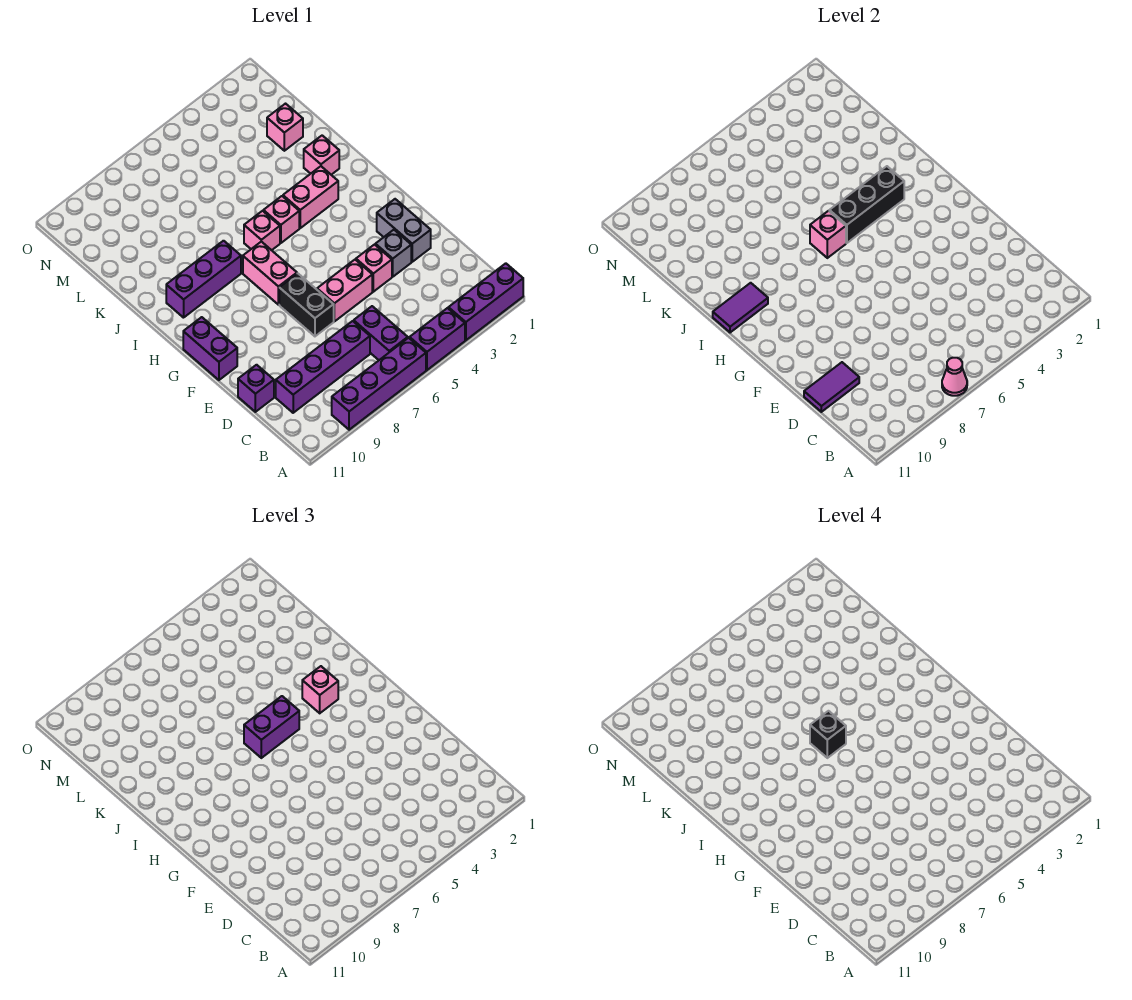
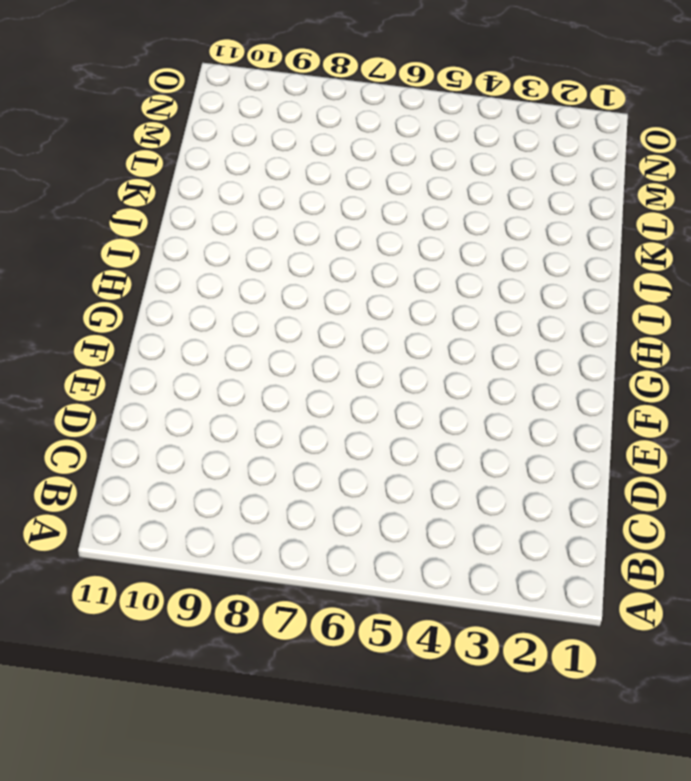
none -> purple 1x3 brick [448,263,523,340]
none -> purple 1x2 brick [410,308,465,370]
none -> purple 1x4 brick [332,338,426,430]

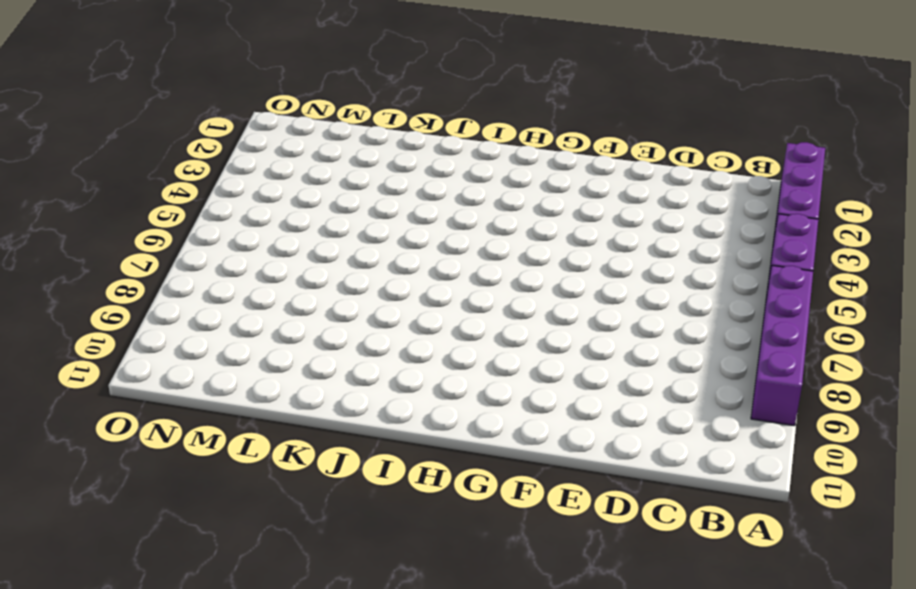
none -> purple 1x2 brick [354,306,408,360]
none -> purple 1x4 brick [276,321,370,413]
none -> purple 1x1 brick [238,365,274,412]

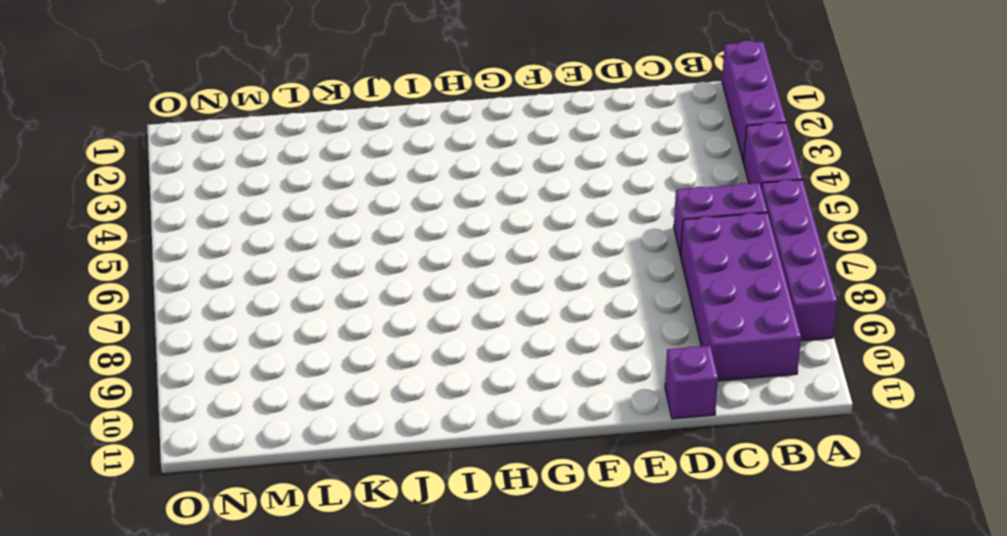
purple 2x4 brick [680,213,801,381] -> purple 1x4 brick [276,321,370,413]
none -> grey 1x2 brick [377,199,431,262]
none -> grey 1x1 brick [375,230,411,277]
none -> pink 1x1 brick [356,245,392,292]

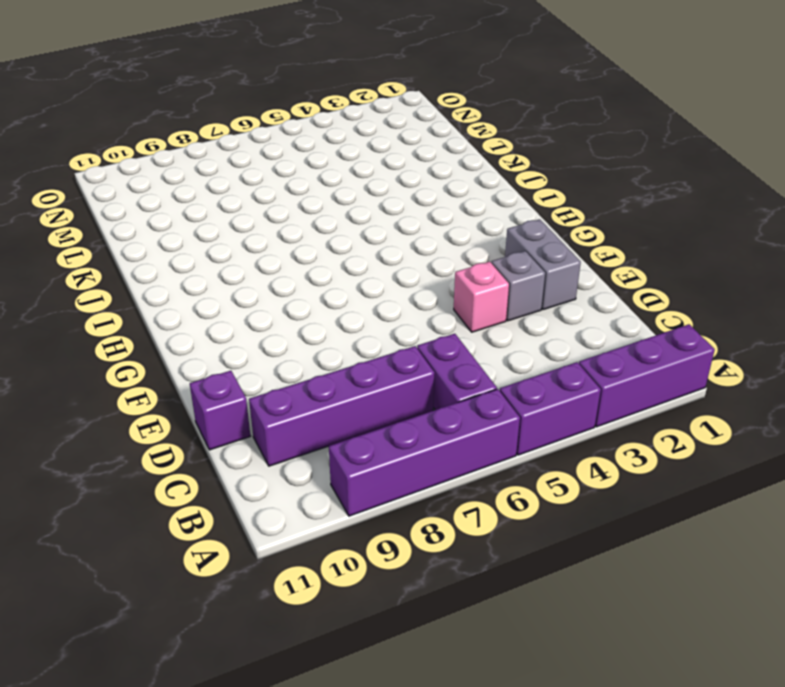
none -> pink 1x2 brick [317,260,372,321]
none -> black 1x2 brick [279,273,334,336]
none -> purple 1x2 brick [183,317,237,380]

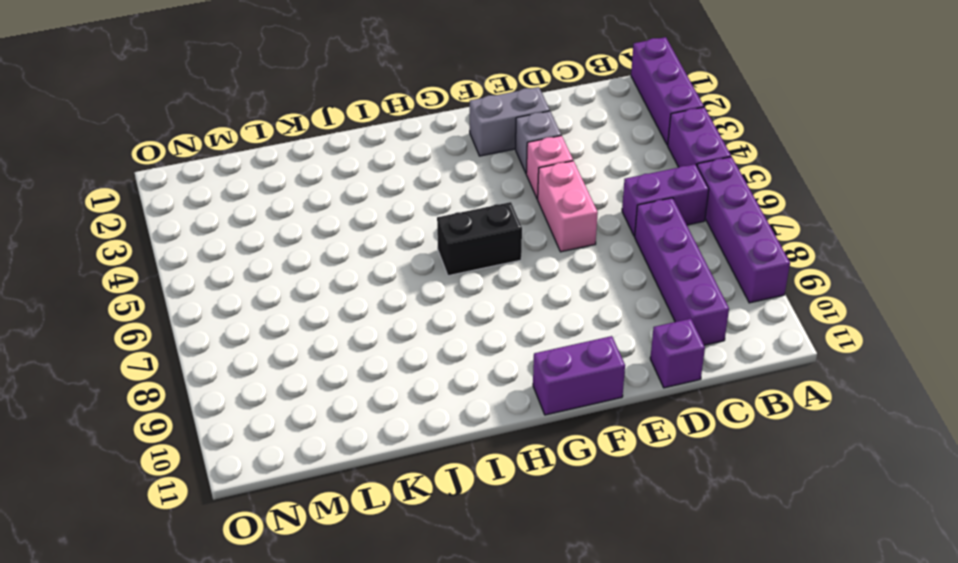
black 1x2 brick [437,202,522,276] -> black 1x2 brick moved to [279,273,334,336]
none -> pink 1x2 brick [243,242,297,305]
none -> pink 1x2 brick [283,166,338,228]
none -> pink 1x1 brick [263,196,299,243]

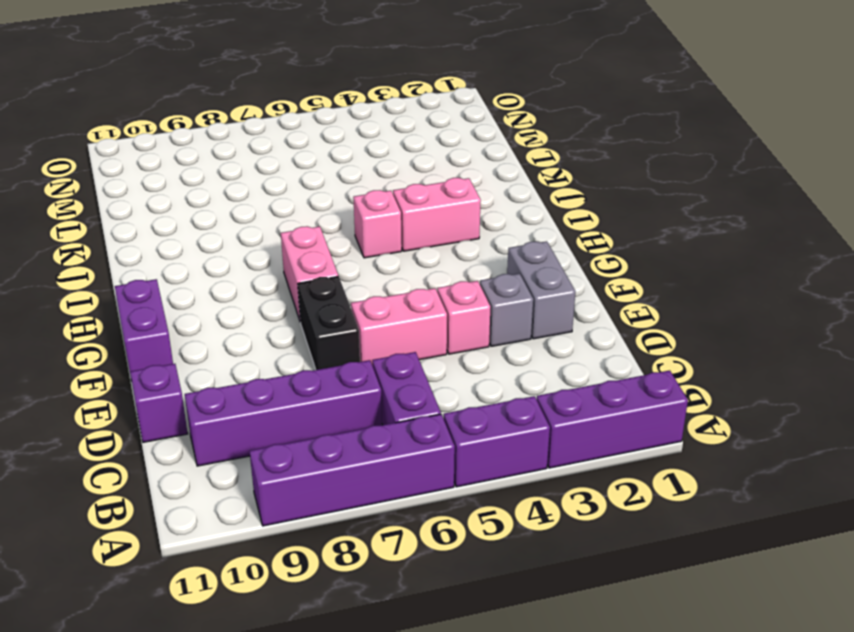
none -> pink 1x1 brick [244,211,280,250]
none -> purple 1x3 brick [166,241,241,318]
none -> pink 1x1 brick [304,136,339,175]

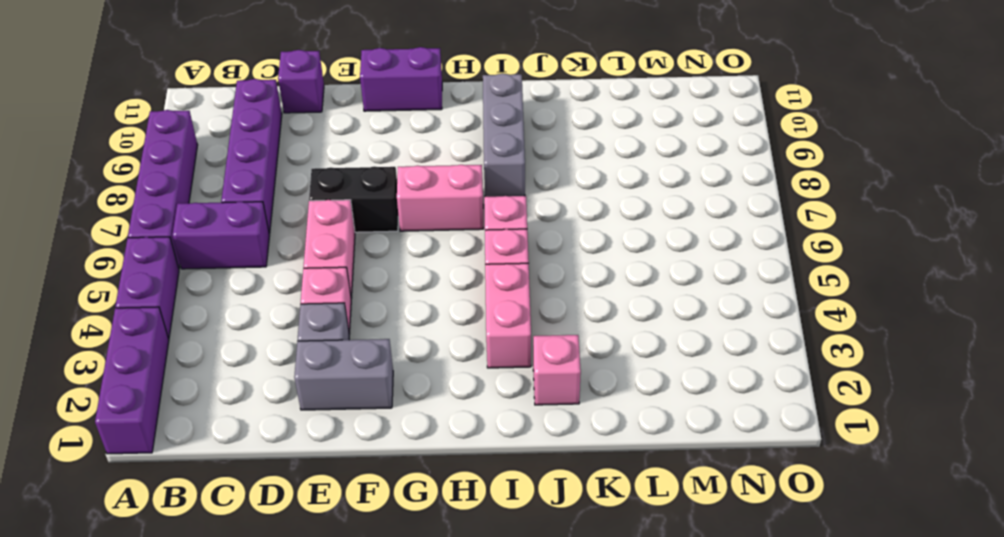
grey 1x3 brick [483,73,525,197] -> purple 1x3 brick [166,241,241,318]
none -> pink 1x1 brick [267,104,303,151]
none -> pink 1x1 cone [942,358,967,396]
none -> purple 1x2 tile [804,362,859,412]

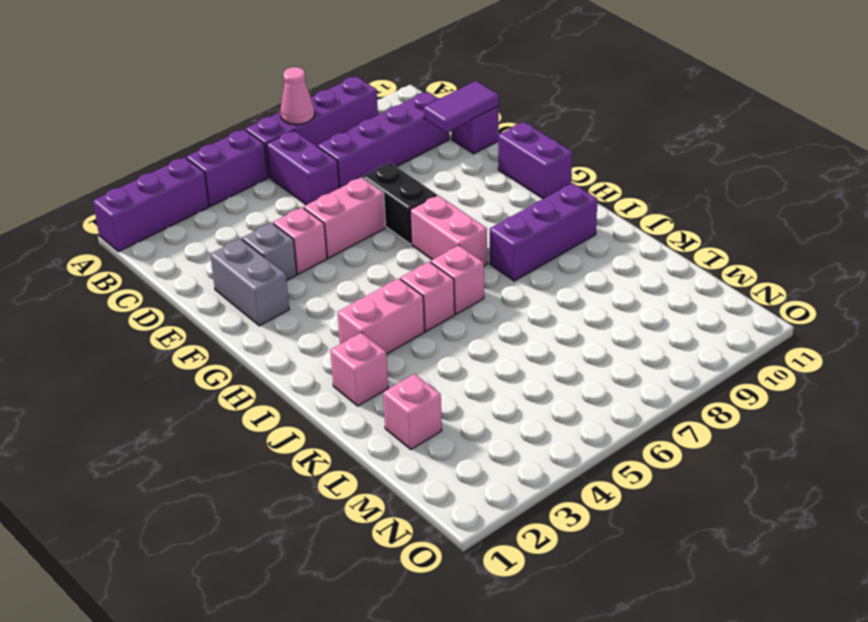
none -> black 1x3 brick [829,166,904,243]
none -> pink 1x1 brick [810,211,846,258]
none -> purple 1x2 tile [713,283,768,333]

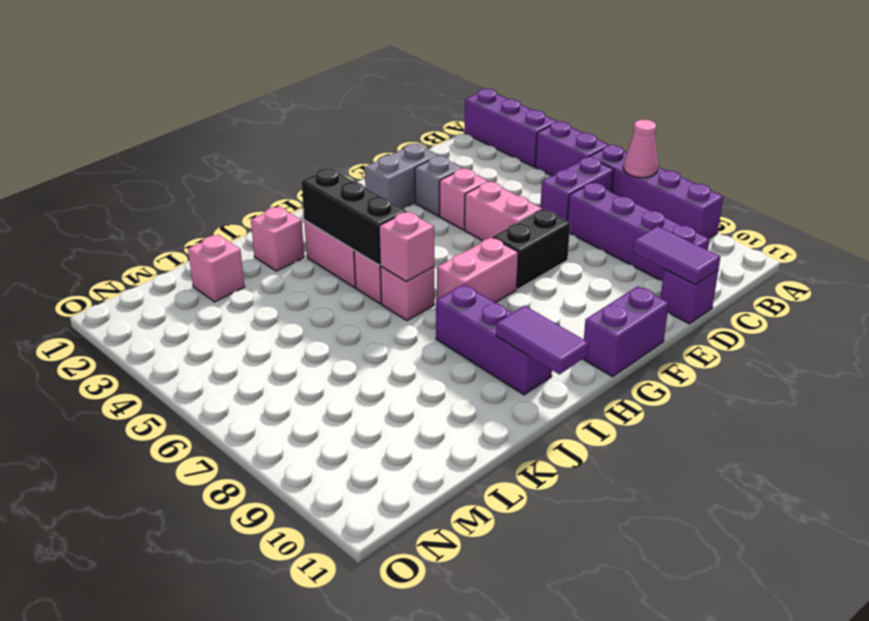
none -> pink 1x1 brick [302,666,338,713]
none -> purple 1x2 brick [244,696,299,758]
none -> black 1x1 brick [810,711,846,758]

